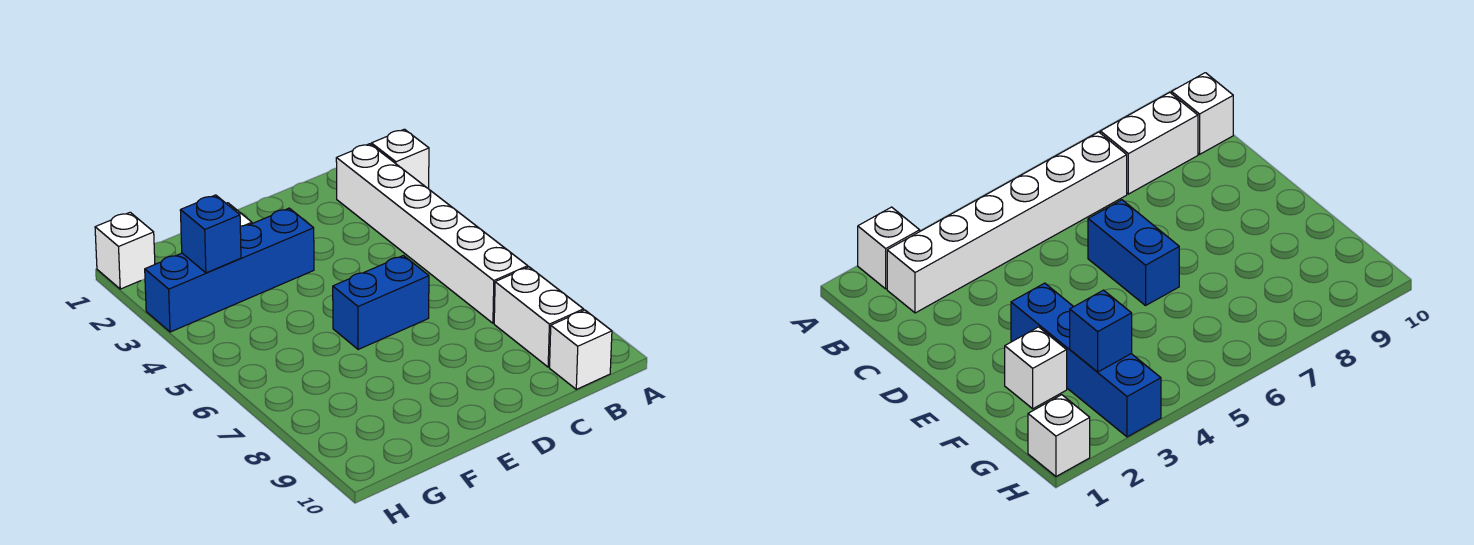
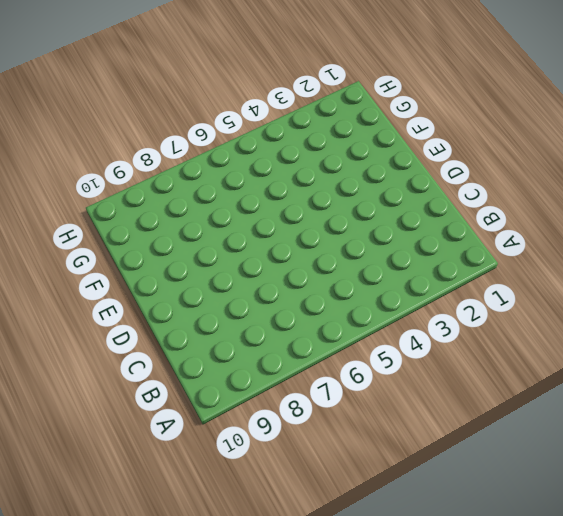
none -> white 1x1 brick [371,129,429,189]
none -> white 1x6 brick [336,144,528,323]

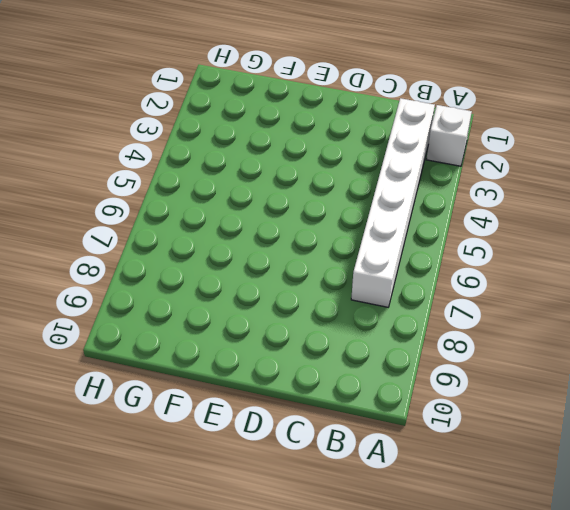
none -> white 1x2 brick [494,267,583,367]
none -> white 1x1 brick [550,310,612,389]

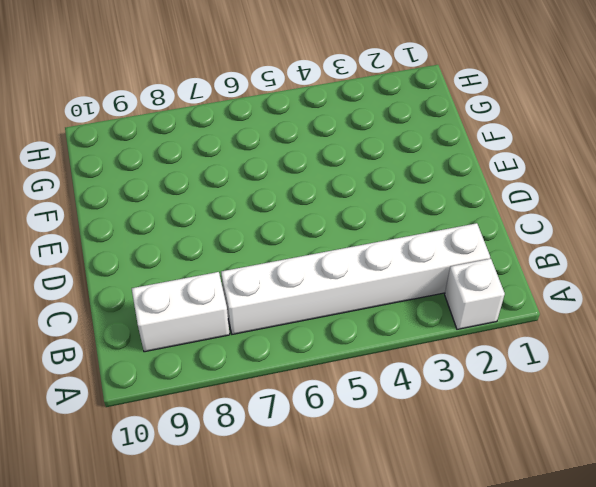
none -> white 1x1 brick [550,310,612,389]
none -> blue 1x2 brick [333,256,429,350]

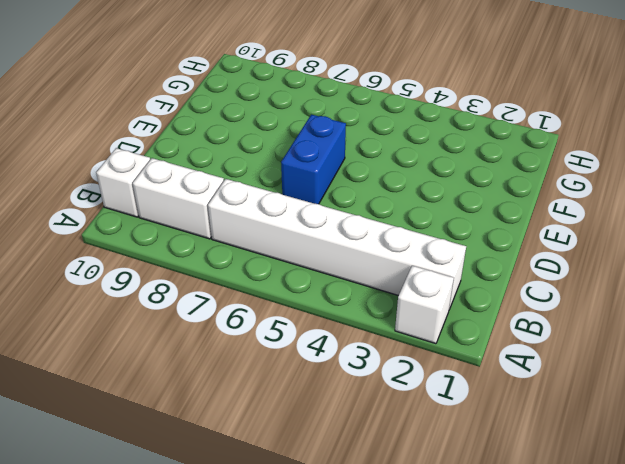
none -> blue 1x4 brick [145,208,314,332]
none -> white 1x1 brick [1005,327,1067,409]

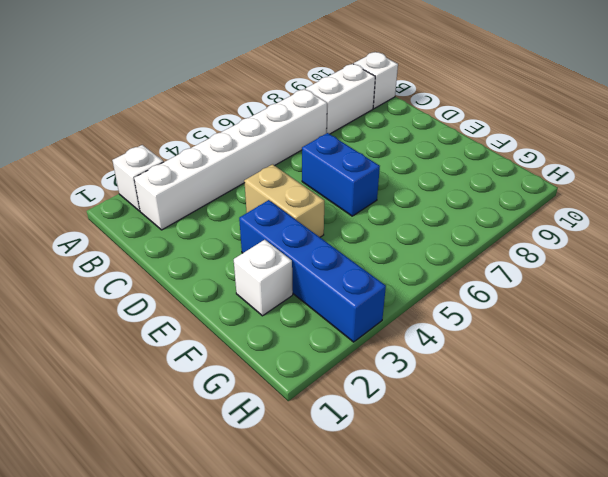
tan 1x2 brick [244,164,324,237] -> none
none -> white 1x1 brick [95,212,155,289]
none -> blue 1x1 brick [180,195,241,273]

